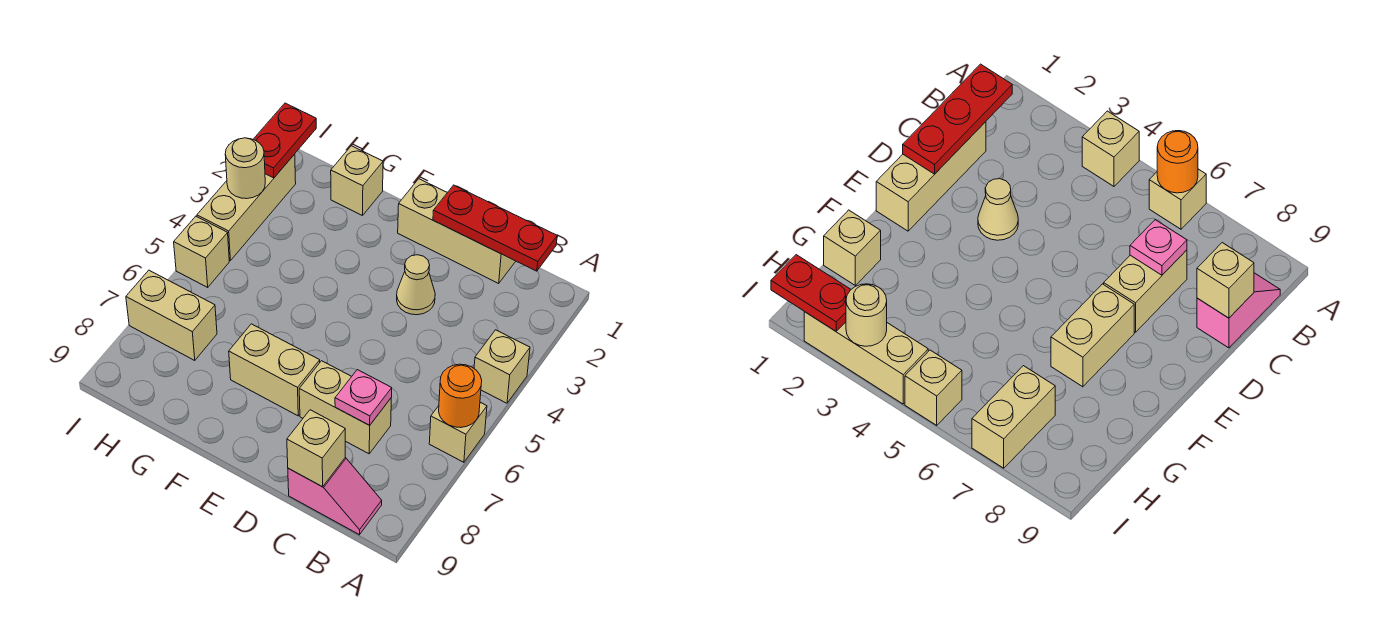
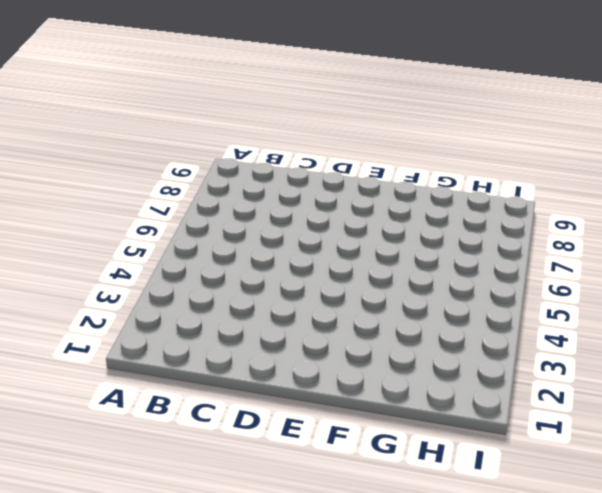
none -> tan 1x1 brick [474,330,530,403]
none -> tan 1x1 brick [429,402,487,462]
none -> pink 1x2 slope [288,458,382,535]

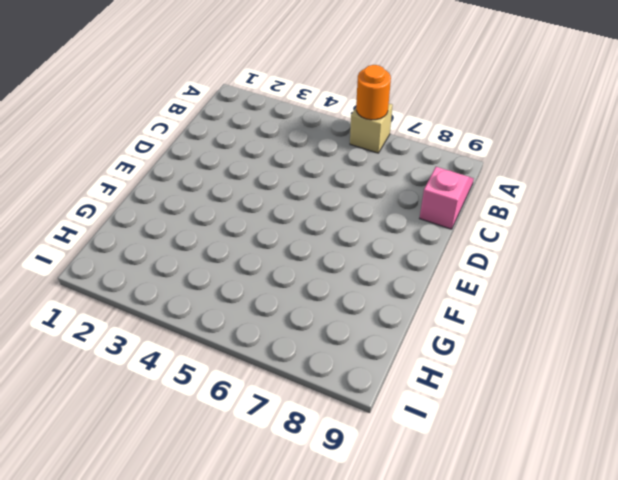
none -> tan 1x1 brick [474,330,530,403]
none -> tan 1x3 brick [398,179,516,283]
none -> tan 1x2 brick [299,361,391,454]

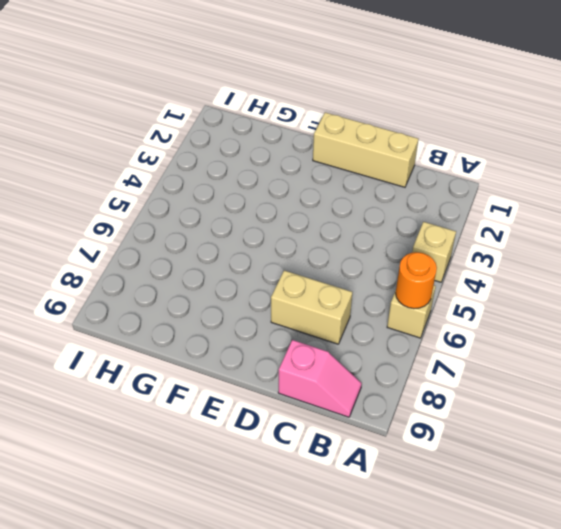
none -> tan 1x1 cone [397,255,435,315]
none -> tan 1x2 brick [229,324,320,416]
none -> tan 1x1 brick [331,146,383,216]

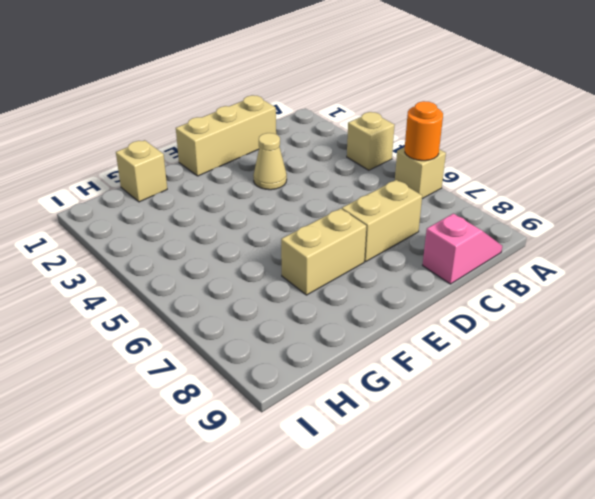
none -> tan 1x2 brick [126,270,217,360]
none -> tan 1x3 brick [197,154,296,260]
none -> tan 1x1 brick [174,216,229,287]

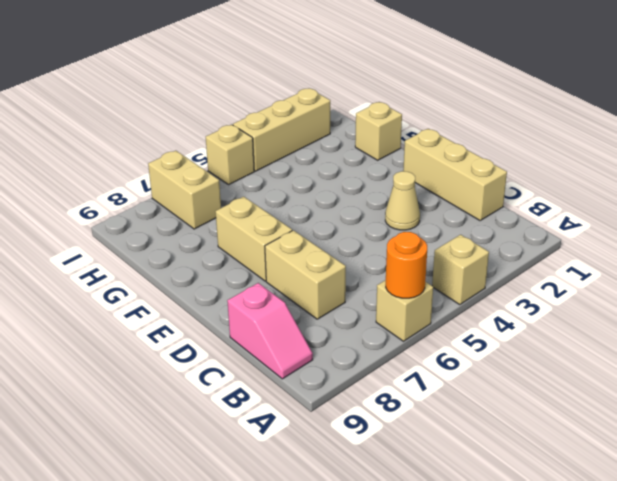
none -> red 1x3 plate [433,185,557,271]
none -> pink 1x1 plate [335,370,392,425]
none -> tan 1x1 brick [287,410,345,487]

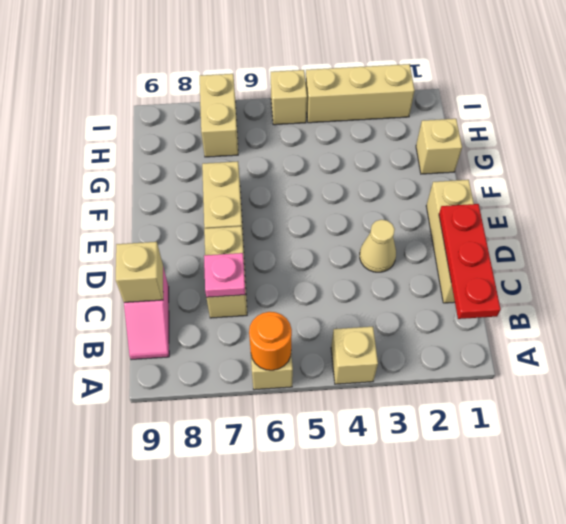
none -> red 1x2 plate [253,103,316,178]
none -> tan 1x1 round brick [225,138,265,199]

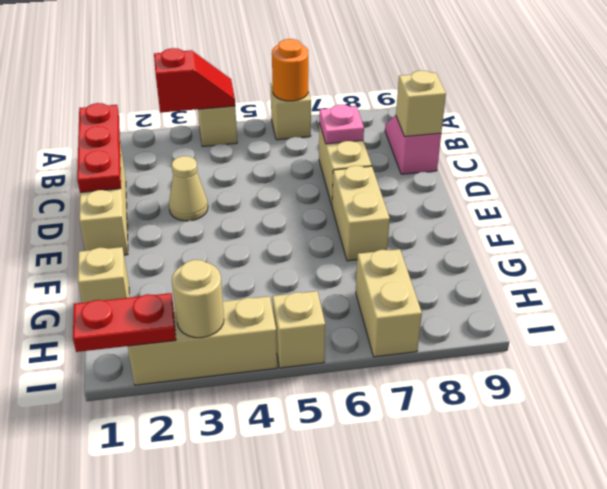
red 1x2 slope [154,48,235,113] -> none

